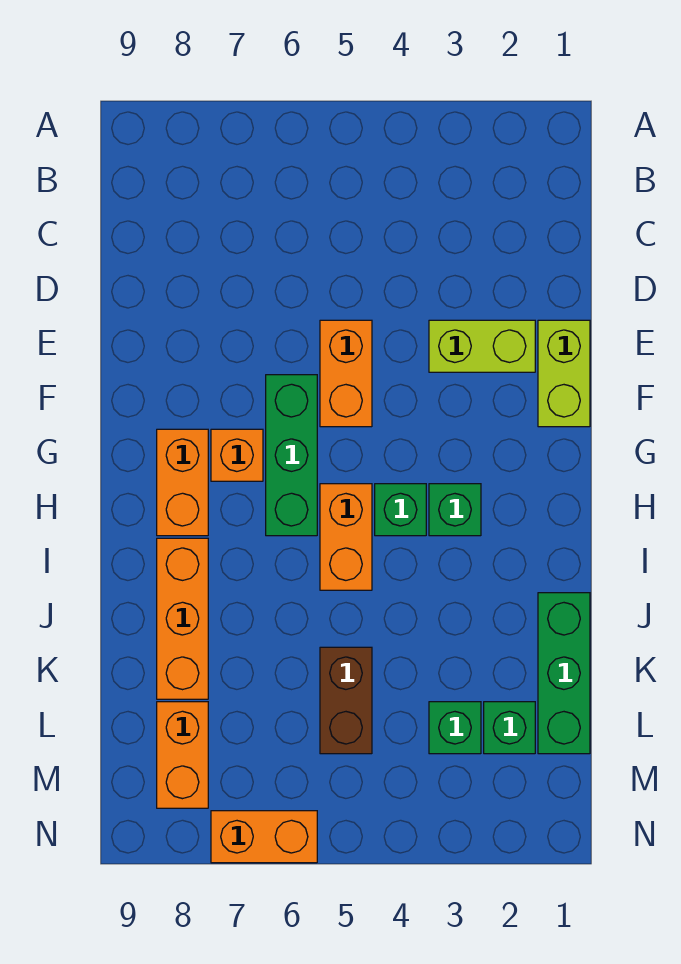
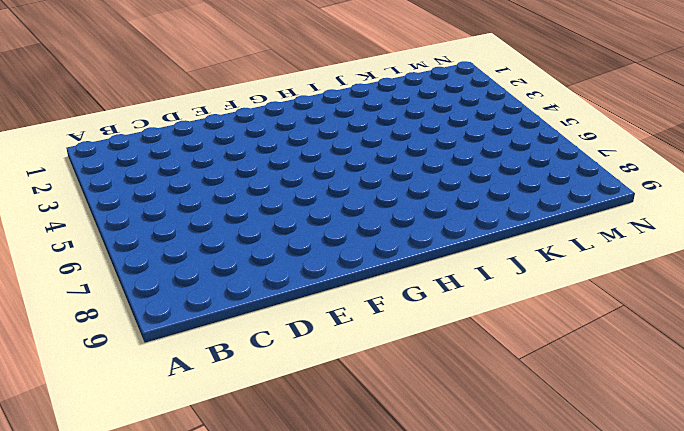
none -> lime 1x2 brick [538,320,590,427]
none -> lime 1x2 brick [429,320,535,372]
none -> orange 1x2 brick [320,320,372,427]

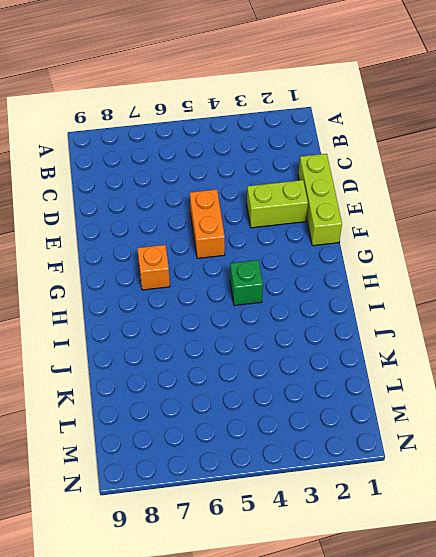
lime 1x3 brick [298,154,342,246] -> lime 1x2 brick [538,320,590,427]
none -> green 1x3 brick [266,375,317,536]
none -> orange 1x2 brick [157,429,208,536]
none -> green 1x1 brick [429,484,481,536]

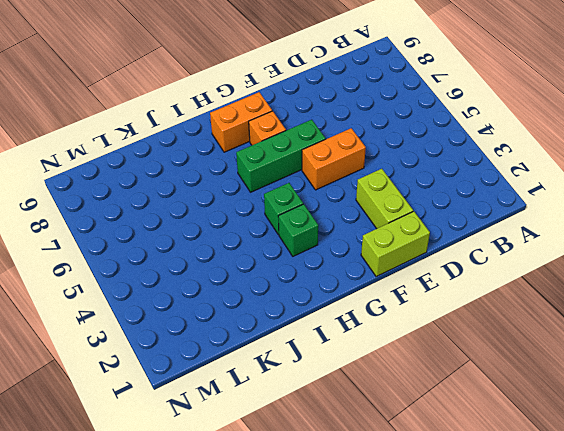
none -> orange 1x2 brick [320,484,372,590]
none -> orange 1x3 brick [157,538,208,699]
none -> green 1x3 brick [538,593,590,754]

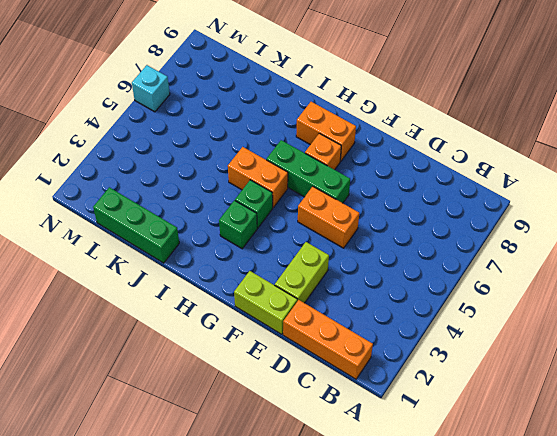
orange 1x3 brick [283,300,373,379] -> orange 1x3 brick moved to [157,538,208,699]
cyan 1x1 brick [132,65,170,112] -> orange 1x2 brick [211,811,317,863]
none -> brown 1x2 brick [320,647,372,754]
none -> green 1x1 brick [484,702,535,754]
none -> green 1x1 brick [429,702,481,754]

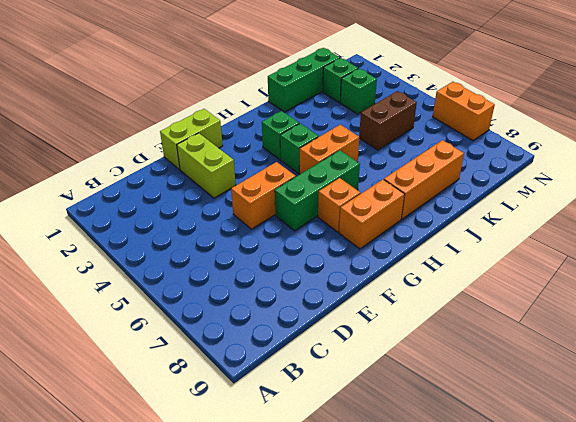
none -> orange 1x2 brick [157,702,208,808]

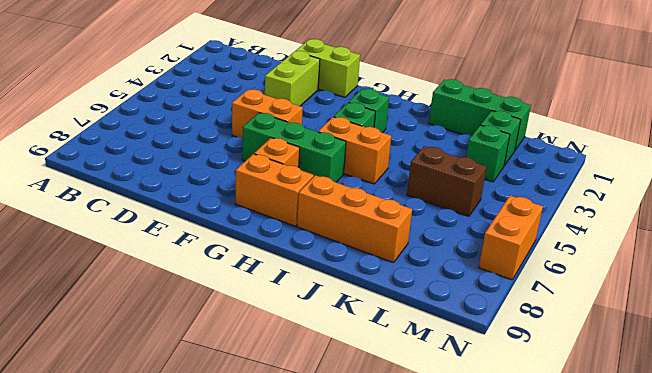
none -> orange 1x2 brick [157,702,208,808]

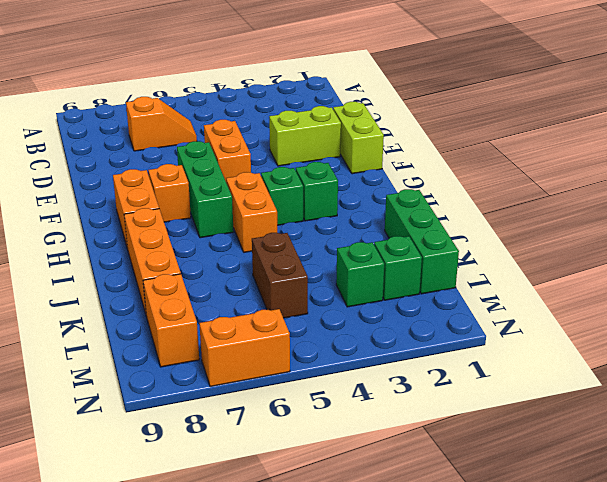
orange 1x2 slope [126,97,197,151] -> none

